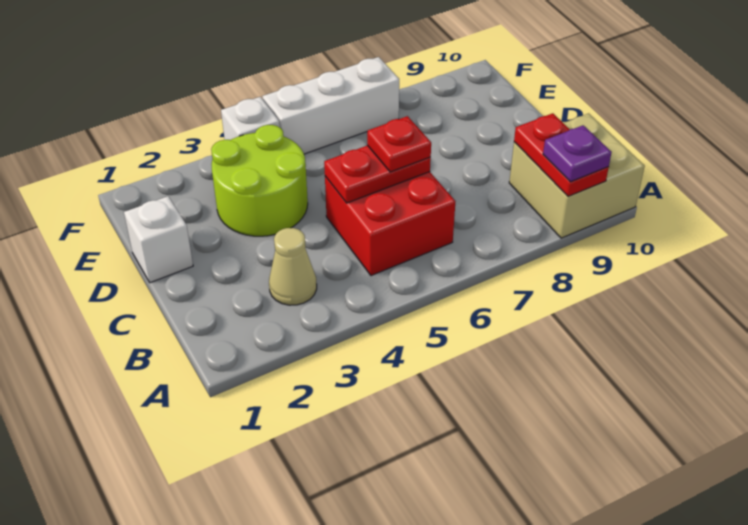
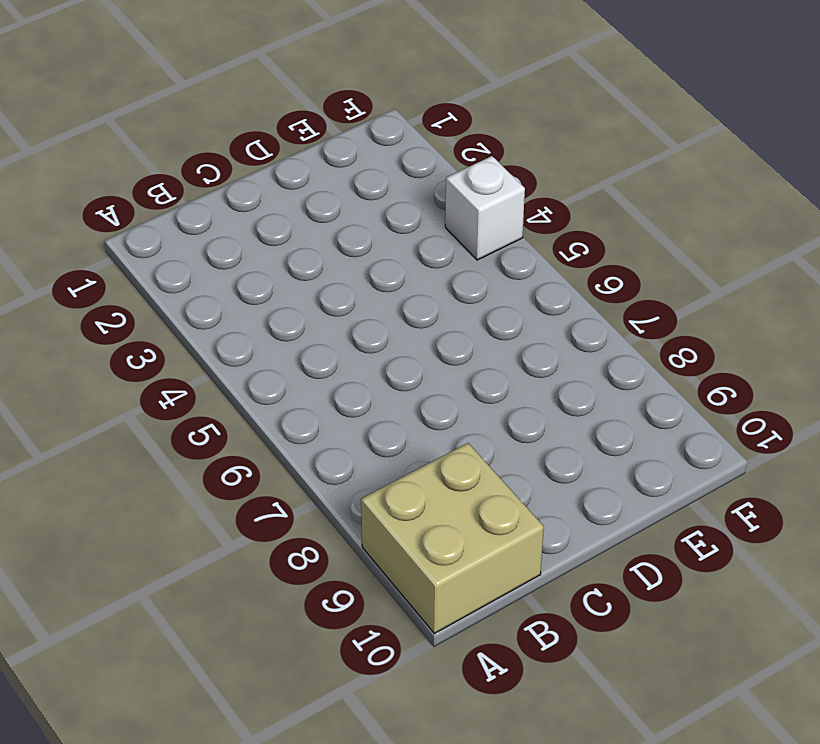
none -> tan 1x1 cone [269,228,317,305]
none -> red 2x2 brick [325,172,456,276]

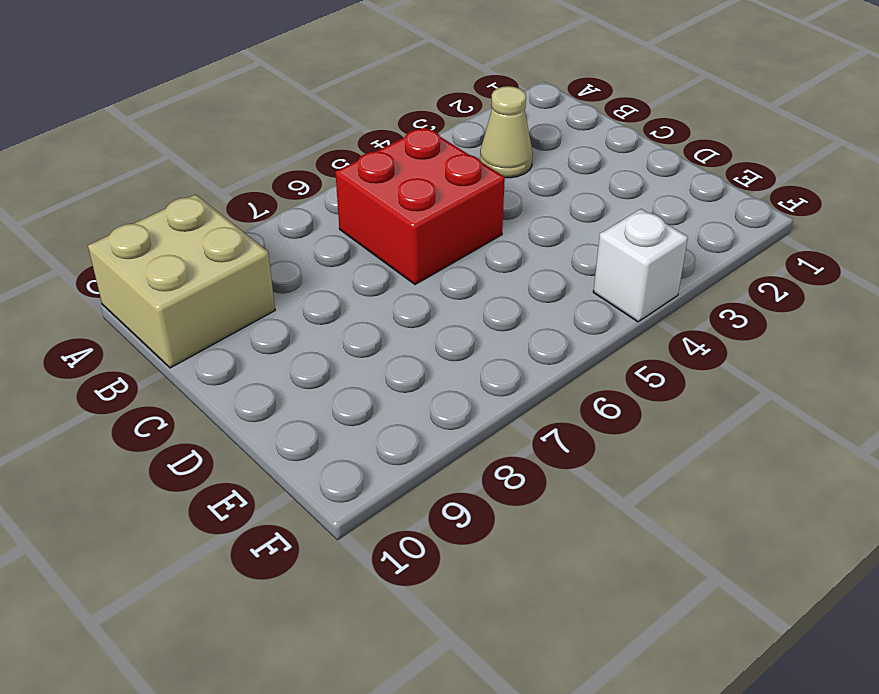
none -> white 1x1 brick [124,196,193,283]
none -> lime 2x2 round brick [211,125,308,236]

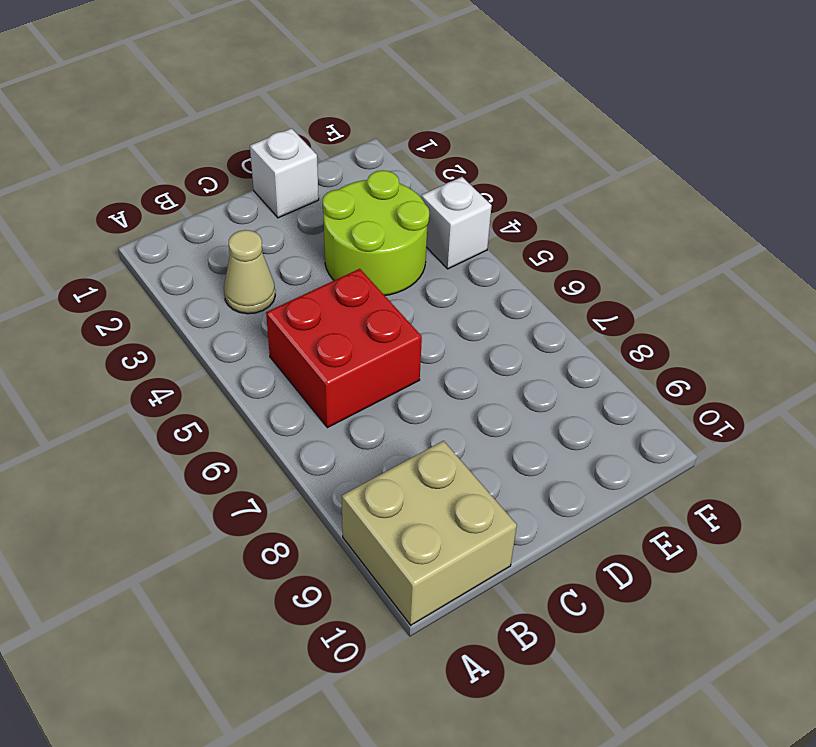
none -> white 1x3 brick [262,57,399,154]
none -> red 1x2 plate [514,113,609,196]

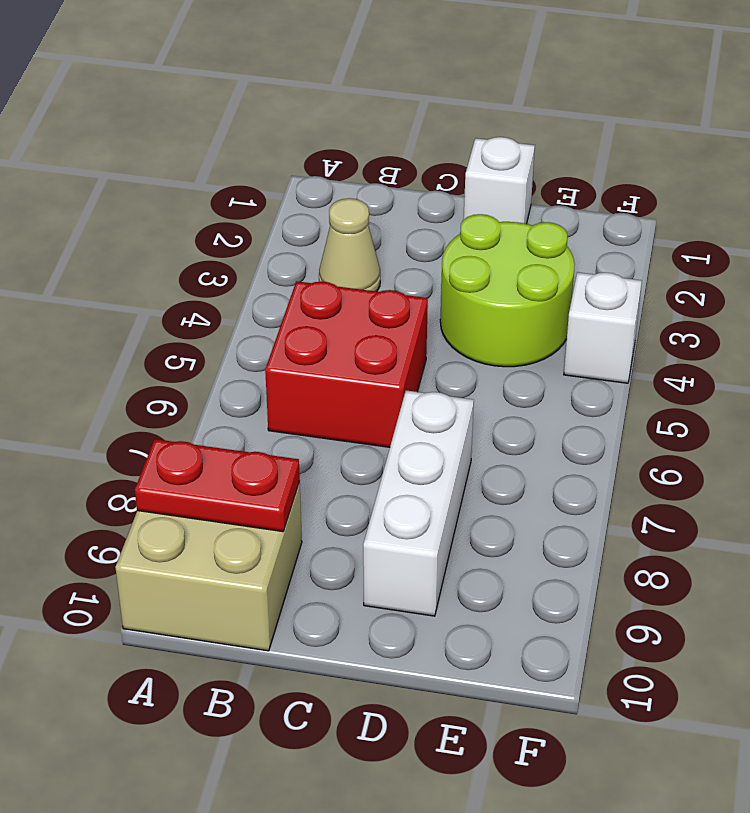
white 1x3 brick [363,390,474,616] -> white 1x3 brick moved to [262,57,399,154]
none -> red 1x2 plate [324,145,431,203]
none -> purple 1x1 plate [543,125,612,182]

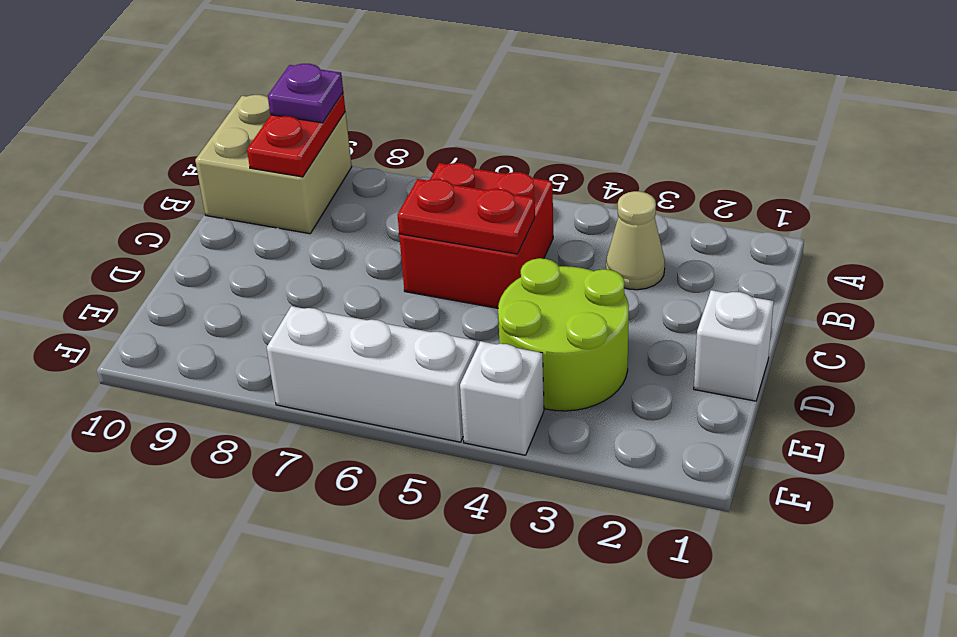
none -> red 1x1 plate [367,116,431,172]

